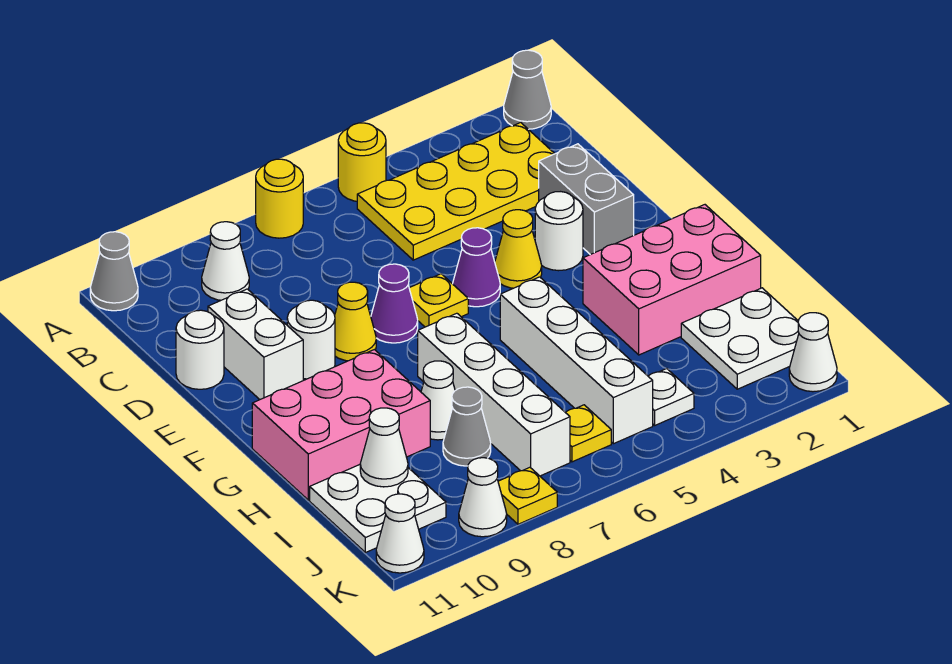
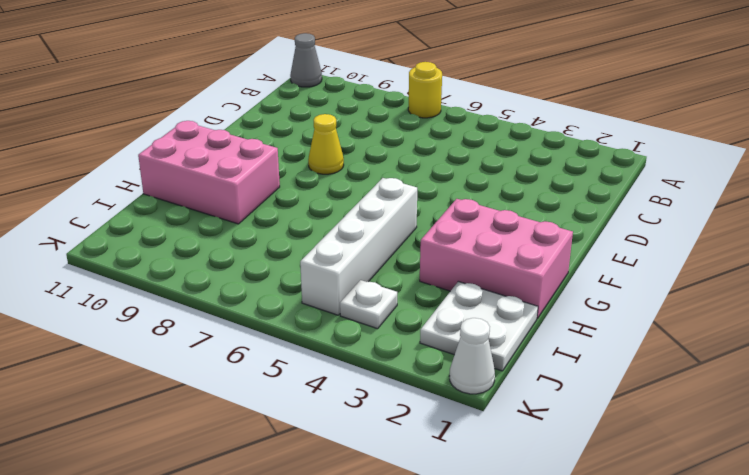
none -> grey 1x1 cone [504,50,551,129]
none -> yellow 1x1 round brick [338,123,386,201]
none -> yellow 2x4 plate [357,122,555,260]
none -> white 1x1 cone [202,222,249,300]

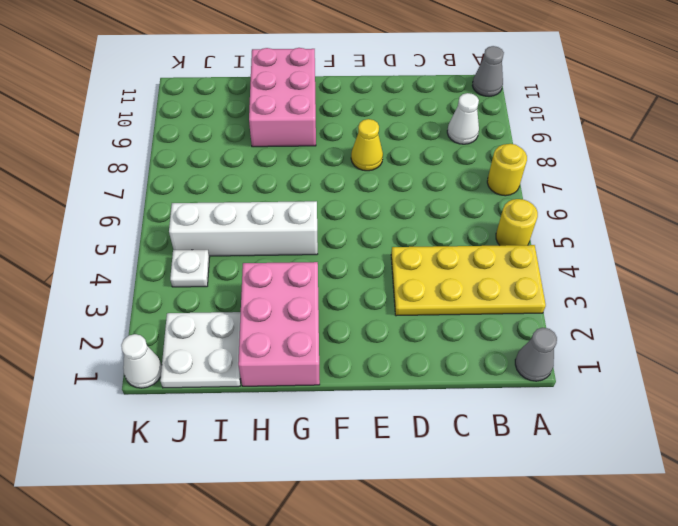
yellow 2x4 plate [391,245,546,316] -> yellow 2x4 plate turned to [357,122,555,260]
none -> grey 1x2 brick [539,144,634,255]
none -> white 1x2 brick [208,289,303,399]
none -> white 1x1 round brick [176,310,224,389]
none -> white 1x1 round brick [535,192,583,271]

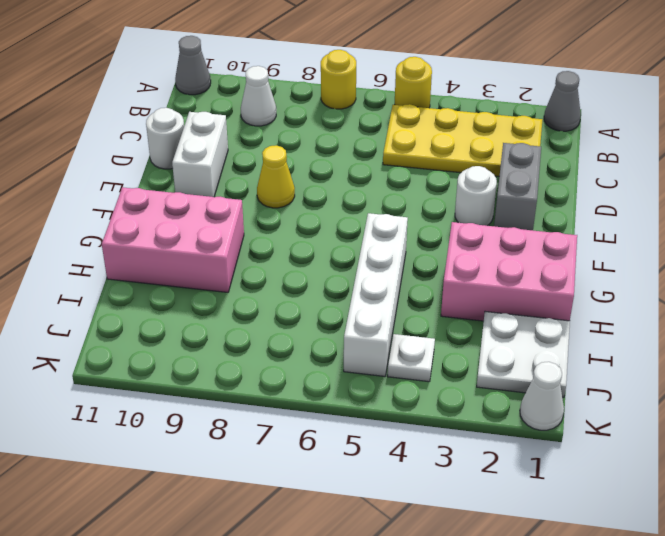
none -> yellow 1x1 cone [495,210,542,288]
none -> purple 1x1 cone [453,228,500,307]
none -> yellow 1x1 plate [409,274,468,327]
none -> purple 1x1 cone [371,264,418,343]

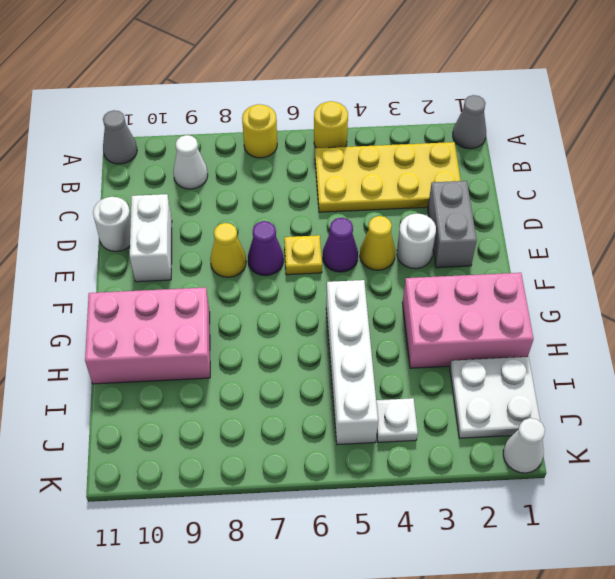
none -> white 1x1 round brick [287,300,335,379]
none -> white 1x4 brick [418,313,570,476]
none -> white 1x1 cone [421,361,455,440]
none -> grey 1x1 cone [443,387,491,466]

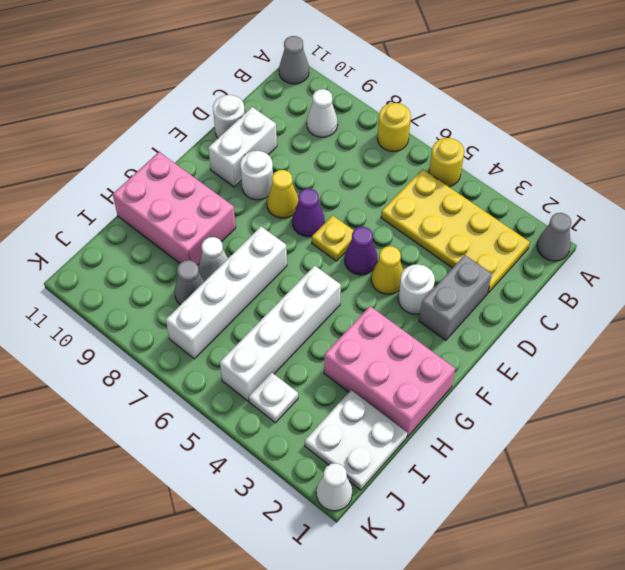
none -> white 2x2 plate [310,465,446,553]
none -> yellow 1x1 plate [565,405,611,462]
none -> yellow 1x1 plate [498,467,557,524]
none -> white 1x1 cone [459,458,507,537]

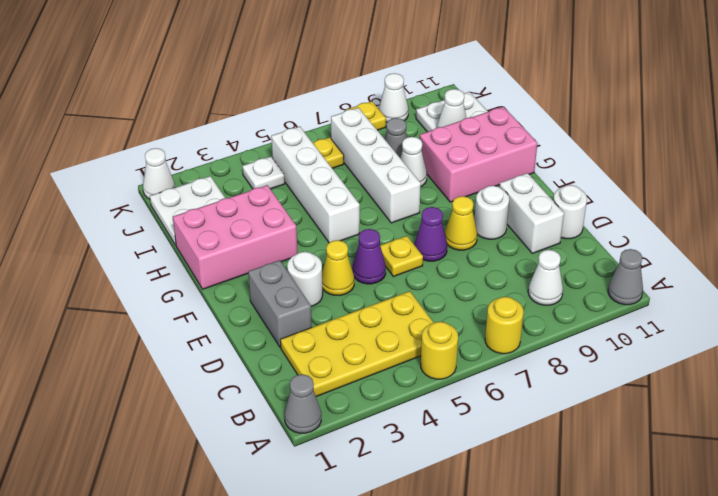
none -> white 1x1 cone [376,494,424,573]

